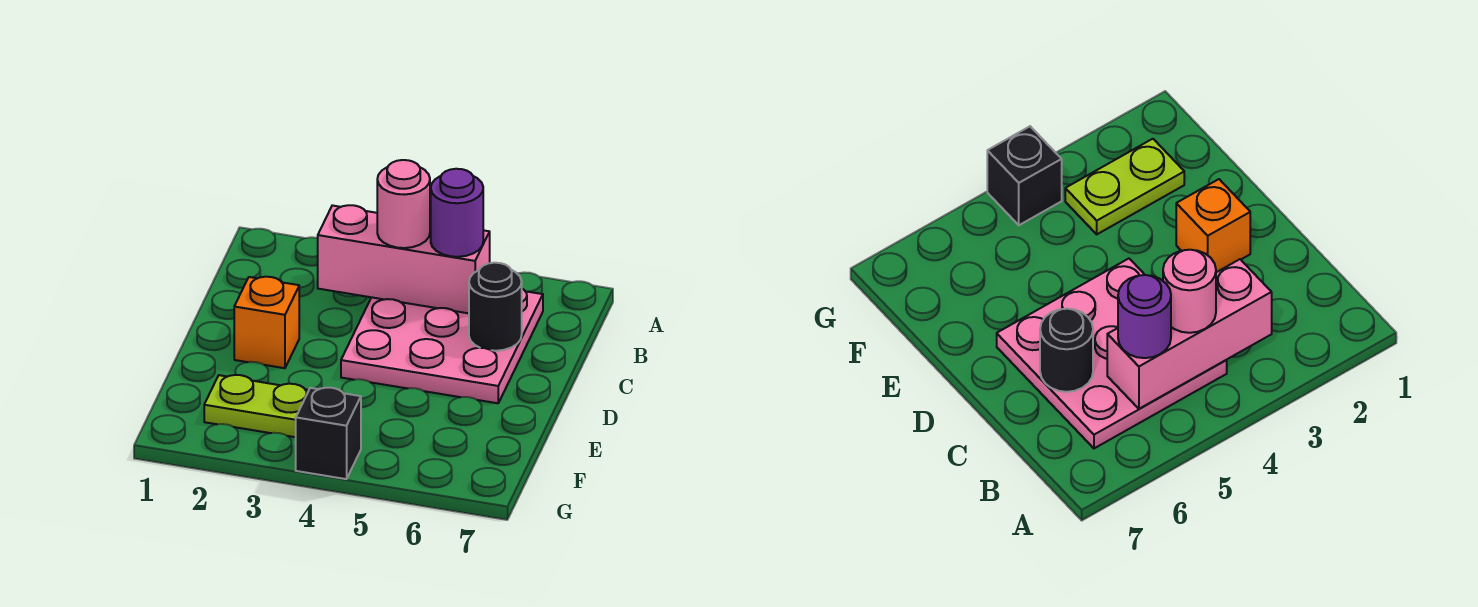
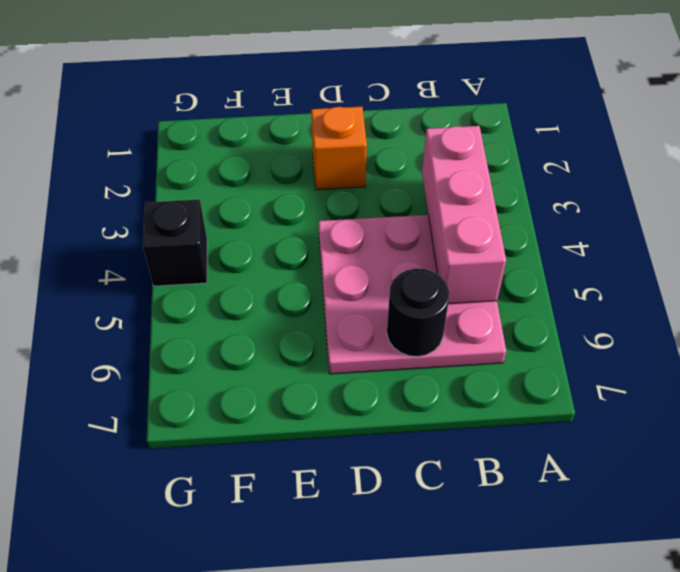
none -> lime 1x2 plate [204,375,309,437]
none -> pink 1x1 round brick [377,160,430,248]

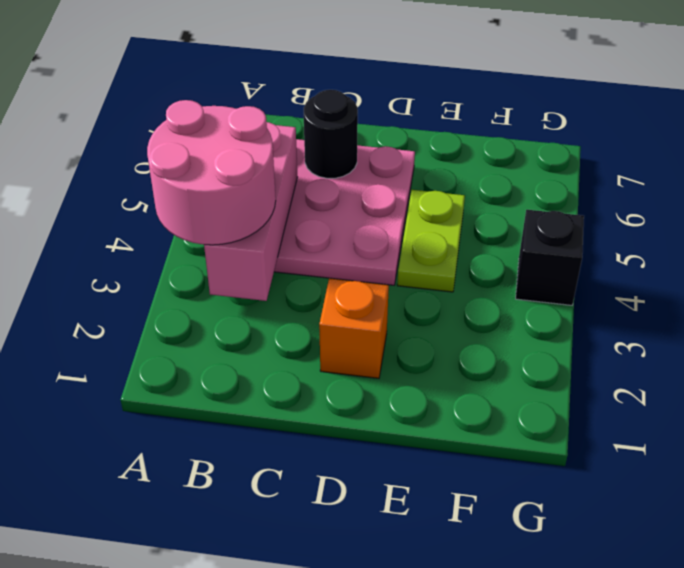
pink 2x2 round brick [147,100,276,245] -> pink 1x1 round brick [377,160,430,248]
lime 1x2 plate [397,190,465,292] -> lime 1x2 plate moved to [204,375,309,437]
none -> purple 1x1 round brick [431,169,483,257]

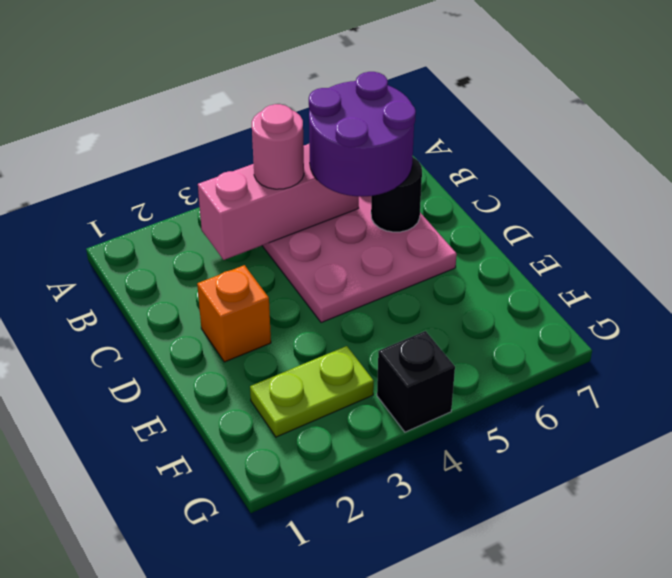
purple 2x2 round brick [309,72,416,196] -> purple 1x1 round brick [431,169,483,257]

